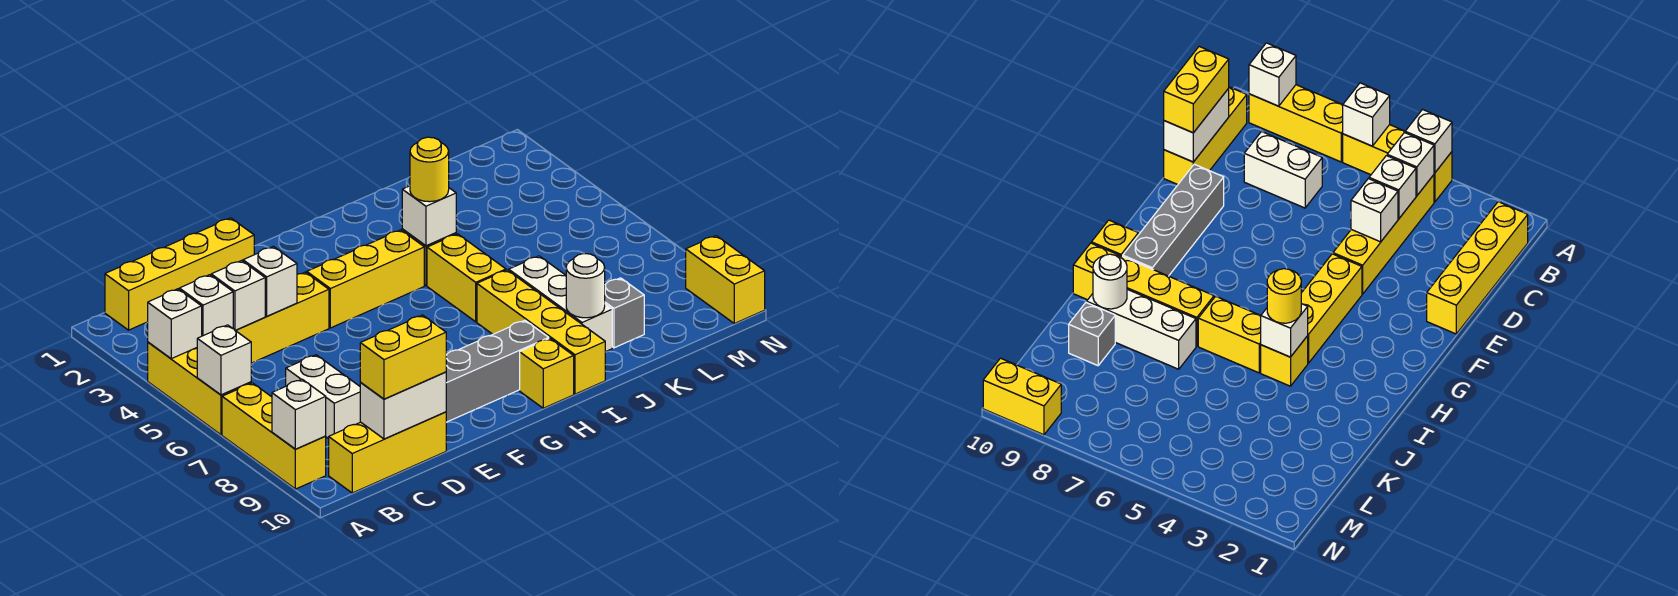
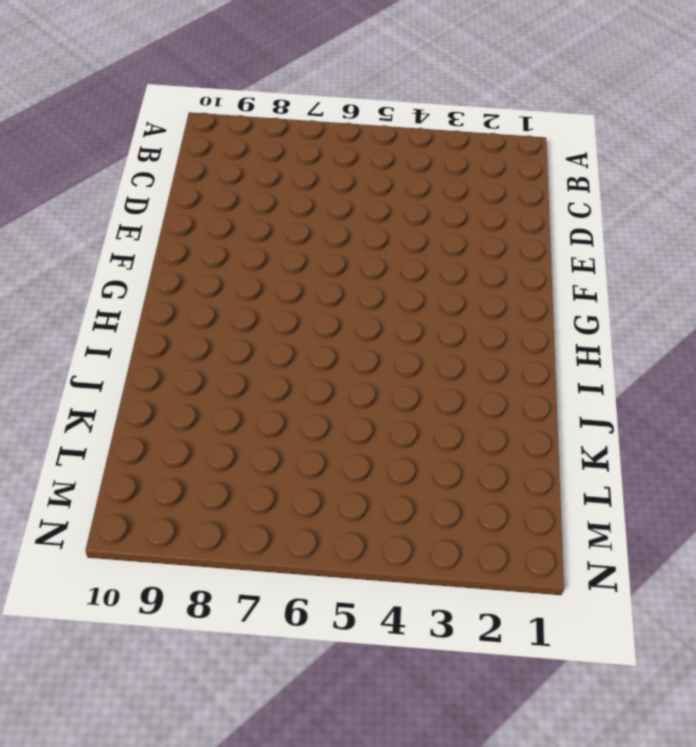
none -> yellow 1x3 brick [148,342,251,435]
none -> yellow 1x3 brick [222,383,326,489]
none -> yellow 1x4 brick [105,218,254,330]

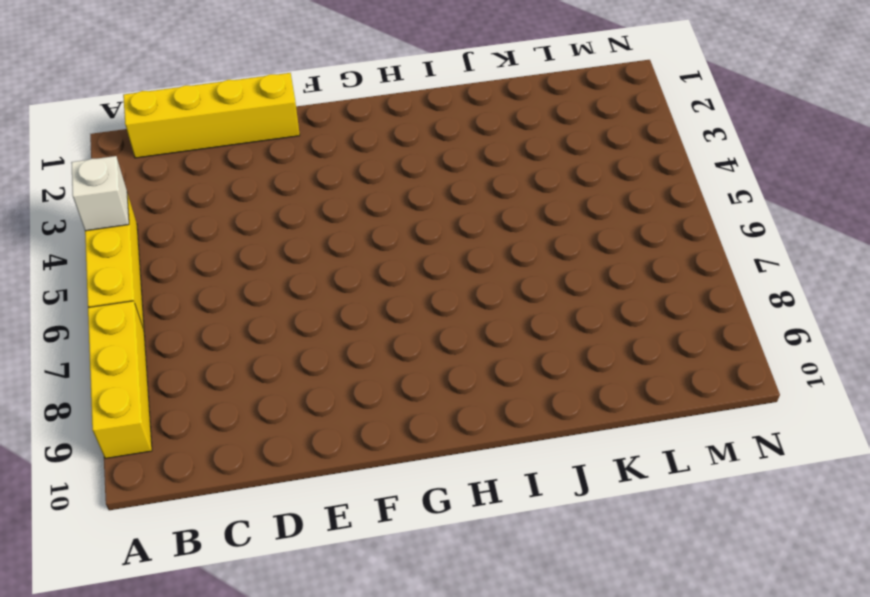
none -> yellow 1x4 brick [236,272,329,363]
none -> yellow 1x3 brick [329,412,446,493]
none -> white 1x2 brick [286,355,360,439]

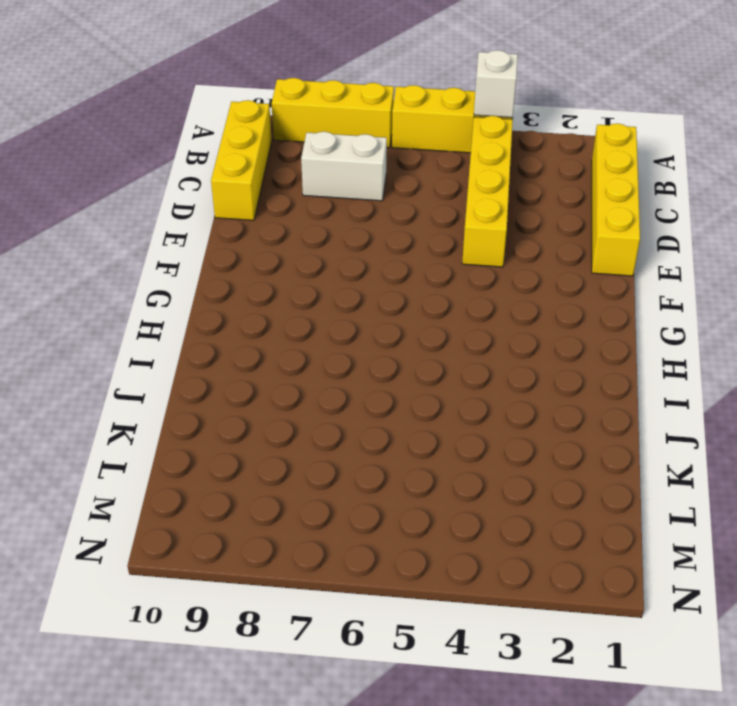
none -> grey 1x4 brick [446,320,549,422]
none -> yellow 1x3 brick [307,230,424,328]
none -> yellow 1x1 brick [520,338,574,408]

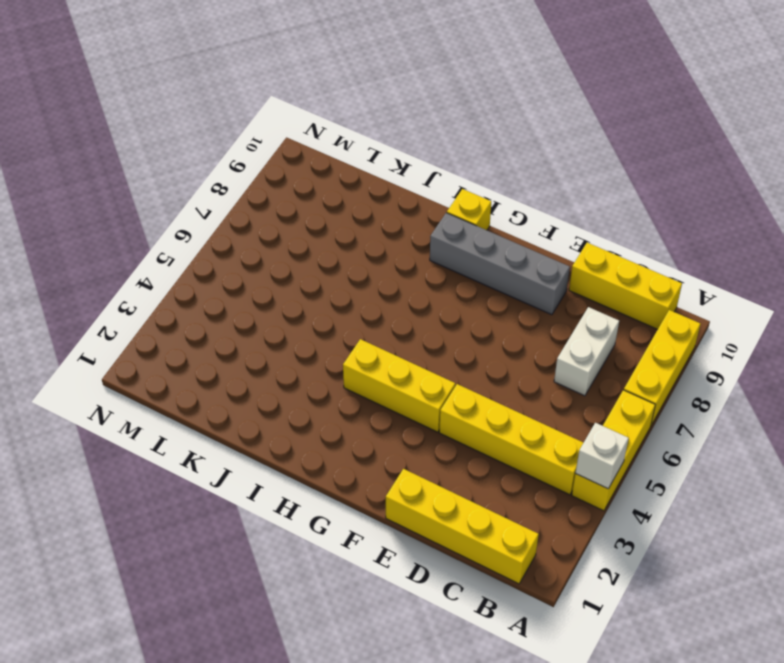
none -> yellow 1x1 brick [1261,336,1308,386]
none -> yellow 1x2 brick [427,234,506,322]
none -> yellow 1x4 brick [477,270,605,394]

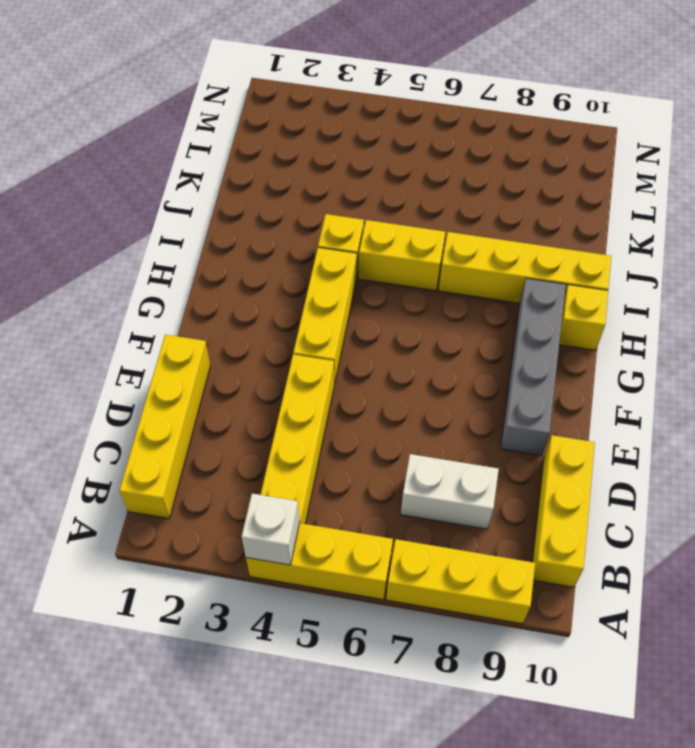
none -> white 1x3 brick [509,256,612,352]
none -> grey 1x1 brick [605,278,644,348]
none -> yellow 1x2 brick [686,236,765,323]

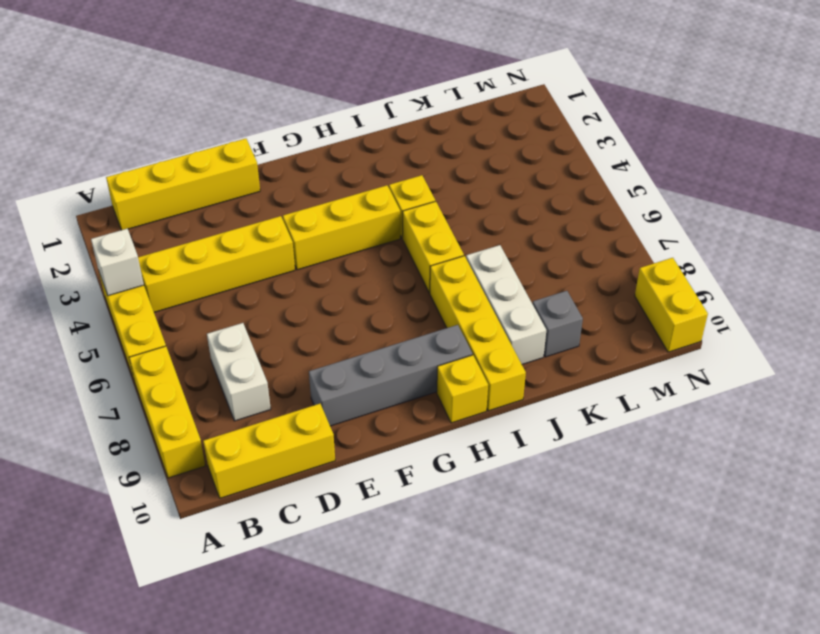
none -> white 1x1 brick [197,325,251,395]
none -> white 1x1 brick [272,379,326,449]
none -> white 1x1 brick [179,275,233,336]

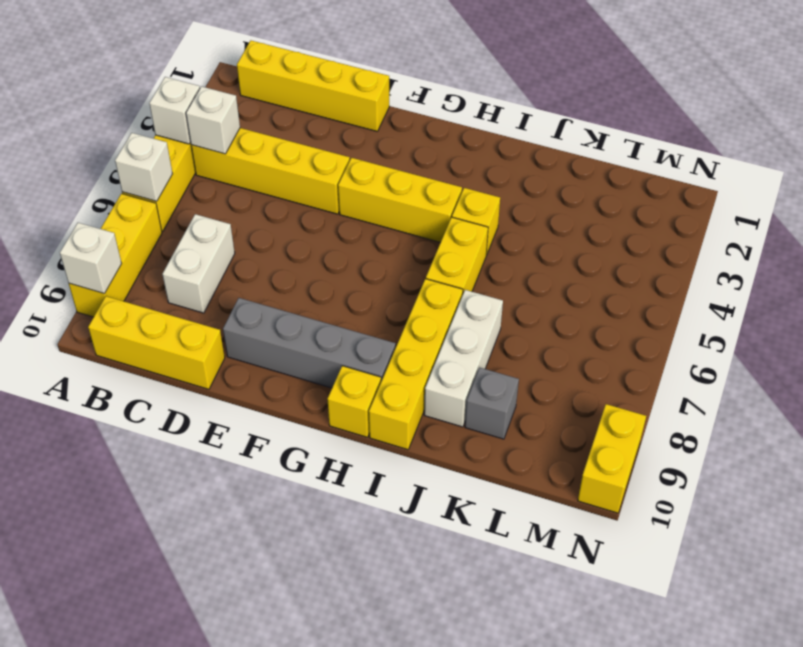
none -> white 1x1 brick [211,261,265,331]
none -> white 1x2 brick [360,372,446,439]
none -> white 1x1 brick [243,246,297,316]

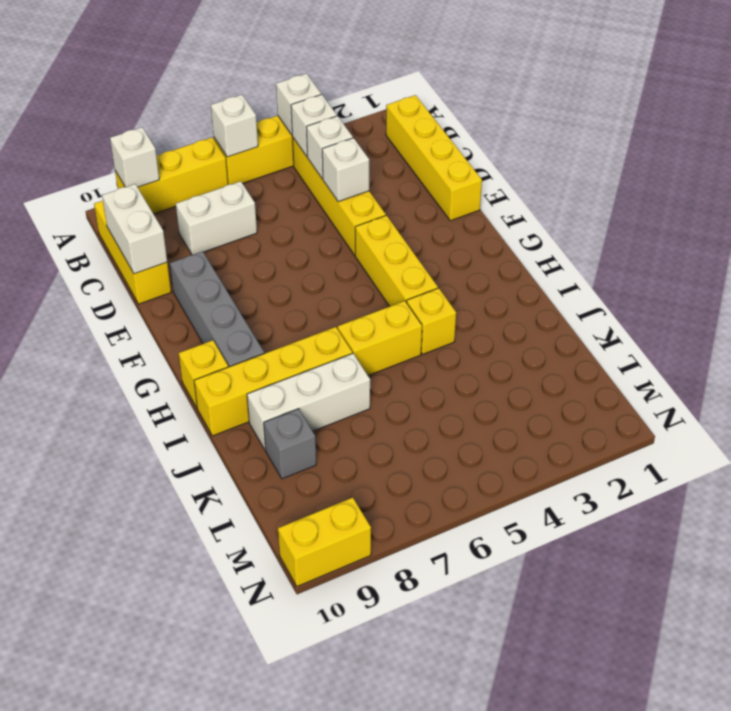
none -> white 1x1 brick [402,186,456,246]
none -> white 1x1 round brick [566,254,605,318]
none -> yellow 1x2 brick [360,315,446,399]

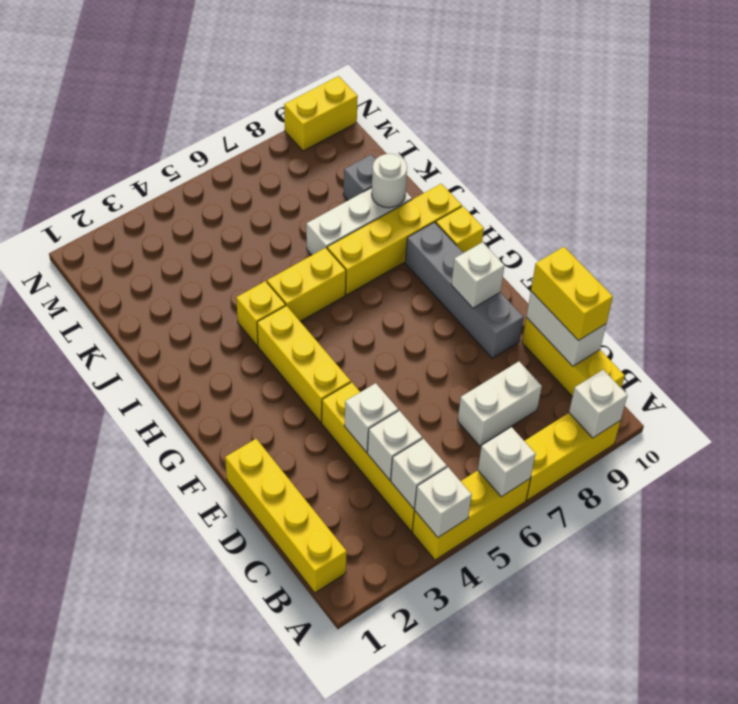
white 1x1 brick [451,242,504,308] -> white 1x1 brick moved to [402,186,456,246]
none -> yellow 1x1 round brick [410,137,449,202]

